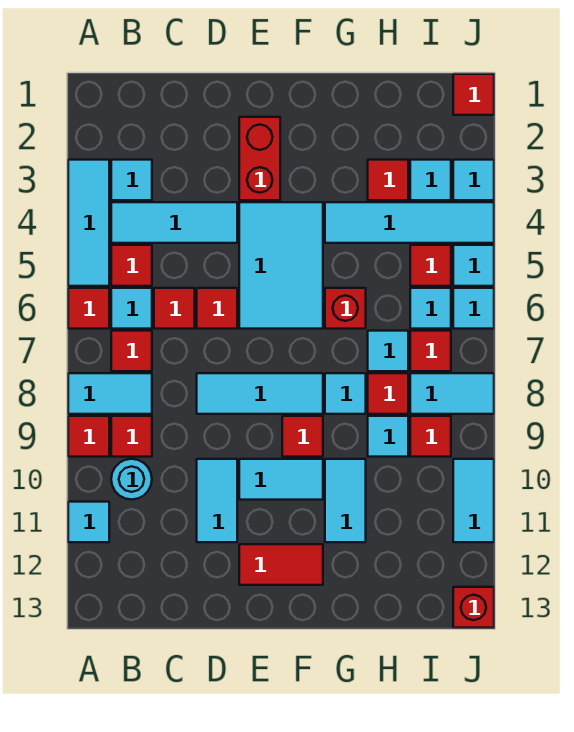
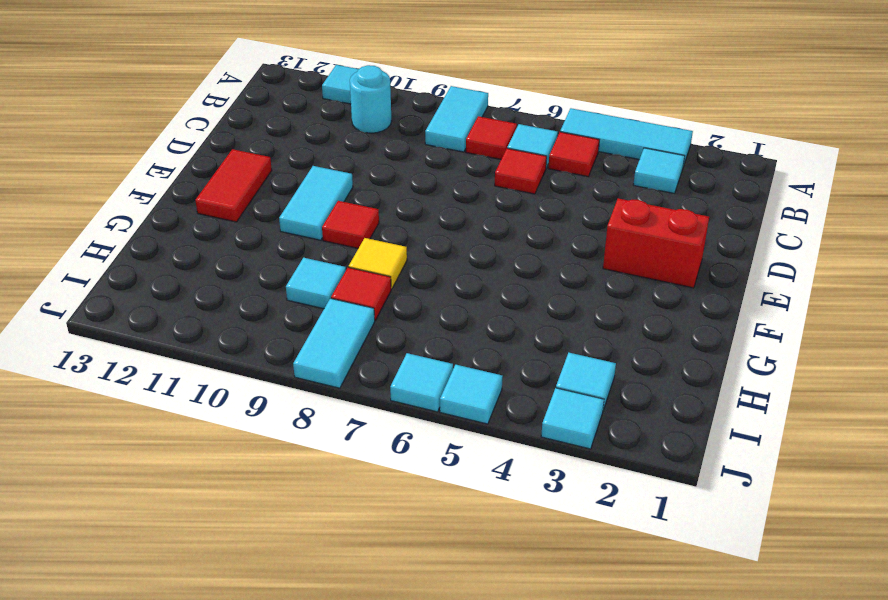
yellow 1x1 tile [349,238,407,289] -> cyan 1x1 tile [325,373,366,414]
none -> red 1x1 tile [68,288,109,329]
none -> red 1x1 tile [68,416,109,457]
none -> cyan 1x3 tile [111,202,237,243]
none -> red 1x1 tile [111,416,152,457]

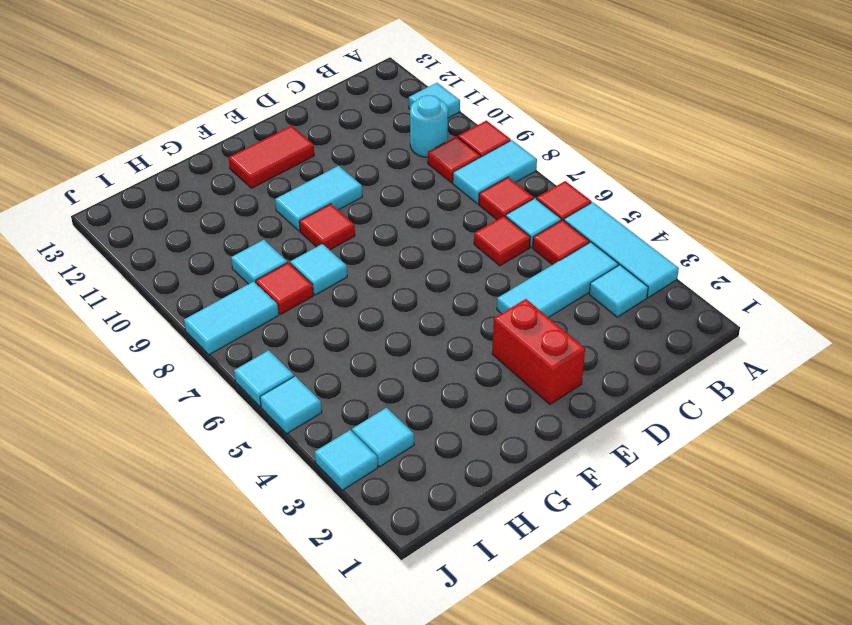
none -> red 1x1 tile [197,288,237,329]
none -> cyan 1x3 tile [197,373,323,414]
none -> cyan 1x2 tile [197,459,237,542]
none -> cyan 2x3 tile [239,202,323,329]

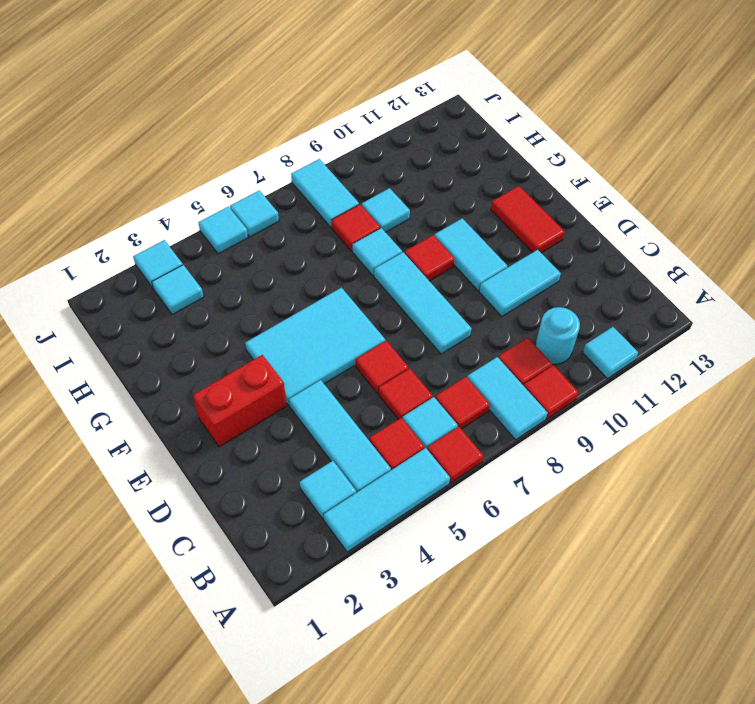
none -> cyan 1x4 tile [325,202,494,243]
none -> red 1x1 brick [325,288,366,329]
none -> cyan 1x2 tile [325,459,366,542]
none -> red 1x1 tile [368,160,408,200]

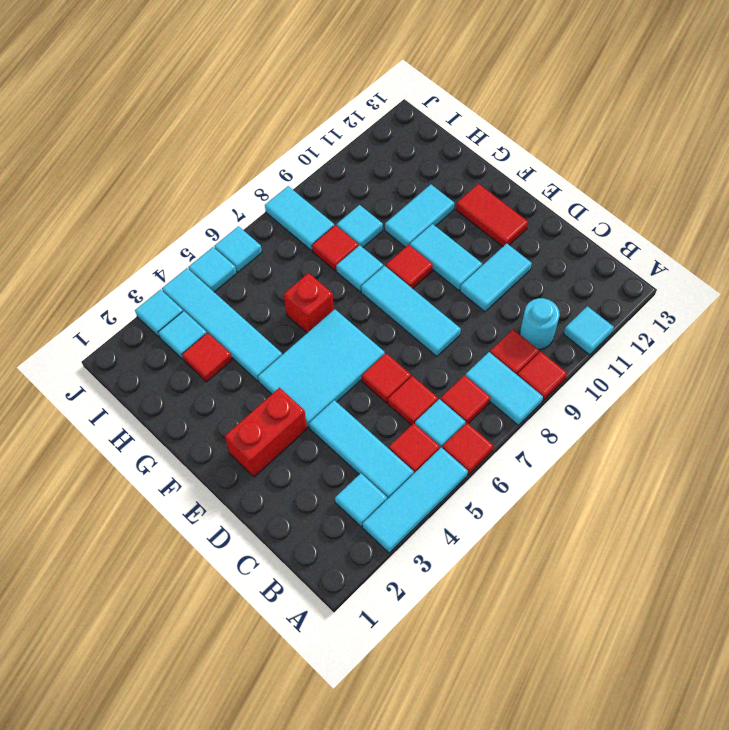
none -> cyan 1x1 tile [368,331,408,371]
none -> red 1x1 tile [410,245,451,286]
none -> cyan 1x1 tile [410,288,451,329]
none -> red 1x1 tile [410,331,451,371]

